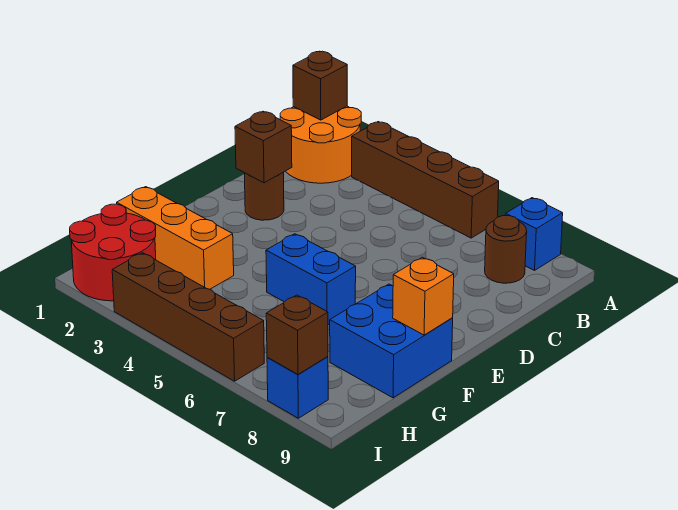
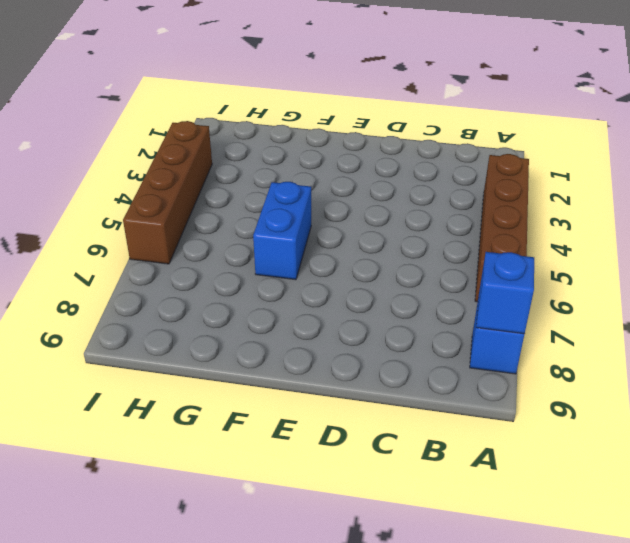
blue 1x1 brick [476,252,534,334] -> blue 1x1 brick moved to [267,357,328,418]
none -> orange 2x2 round brick [280,106,361,183]
none -> brown 1x1 round brick [485,216,527,283]
none -> brown 1x1 round brick [245,172,284,220]

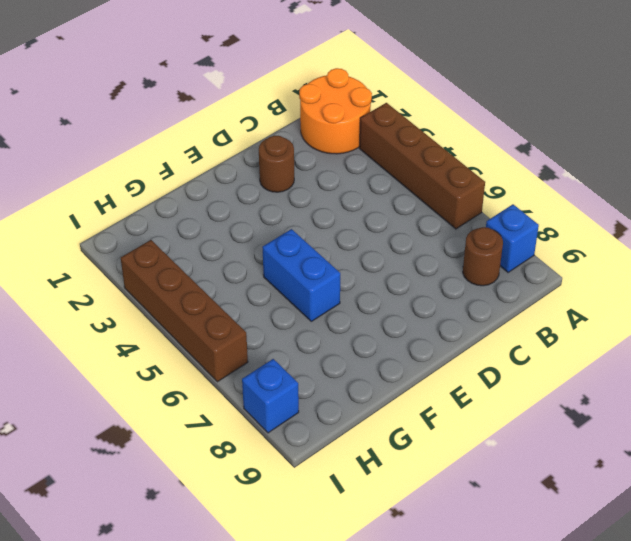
none -> blue 2x2 brick [330,284,453,398]
none -> orange 1x3 brick [117,187,234,289]
none -> red 2x2 round brick [70,204,156,301]

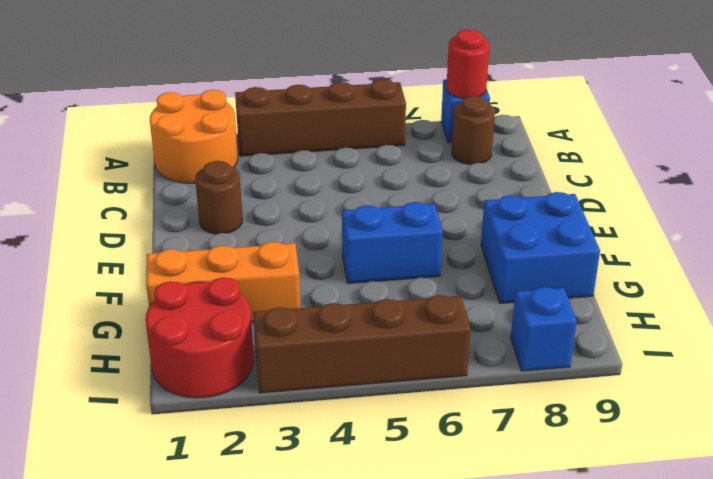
red 1x1 round brick [447,30,490,98] -> none
none -> brown 1x1 brick [293,51,347,120]
none -> brown 1x1 brick [235,111,292,183]
none -> orange 1x1 brick [393,257,454,335]

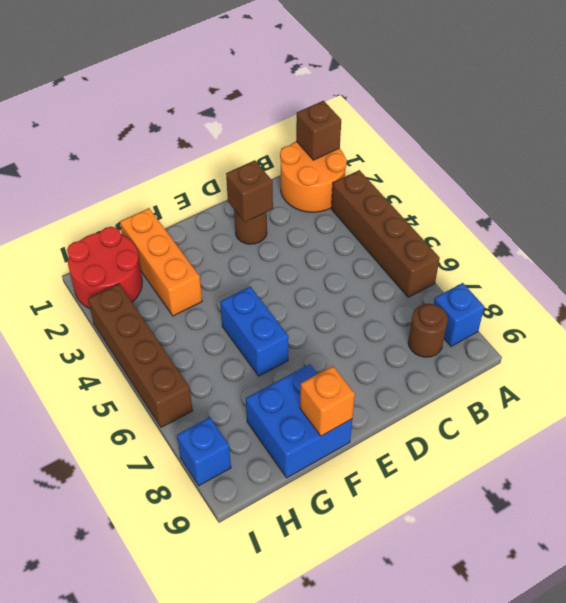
none -> brown 1x1 brick [266,295,328,375]

